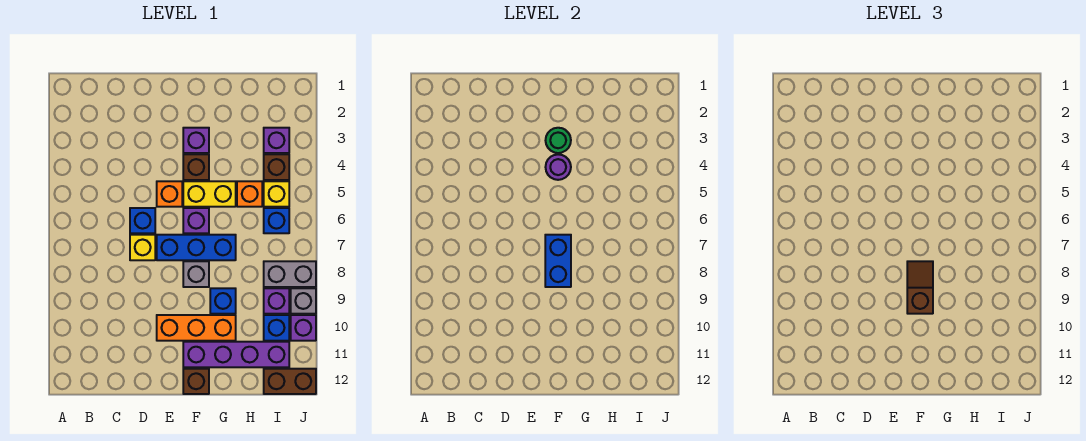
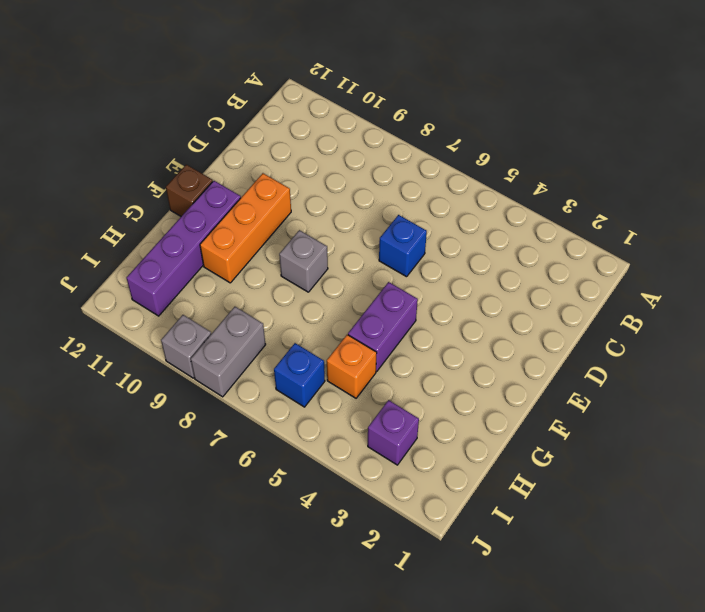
purple 1x2 brick [348,282,418,371] -> yellow 1x2 brick [183,181,236,207]
none -> yellow 1x1 brick [130,235,155,260]
none -> orange 1x1 brick [157,181,182,207]
none -> blue 1x3 brick [157,235,236,260]

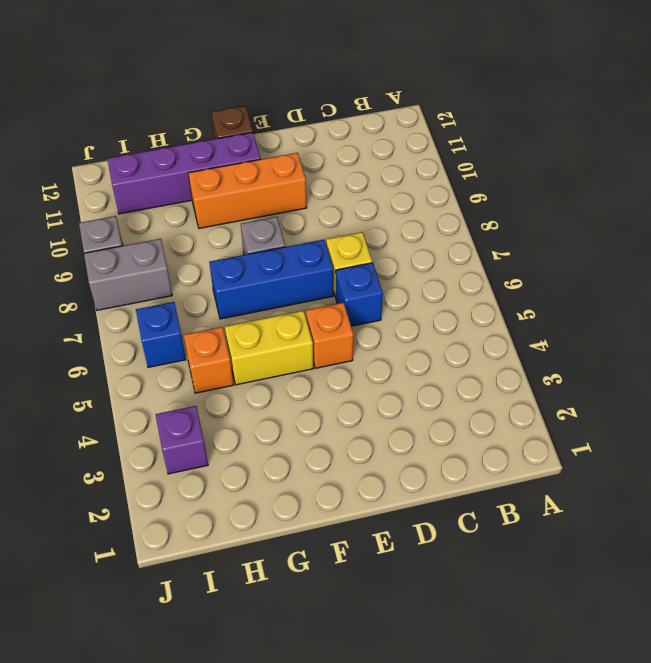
none -> purple 1x1 brick [183,128,209,153]
none -> brown 1x1 brick [183,154,209,180]
none -> purple 1x1 brick [183,208,209,233]

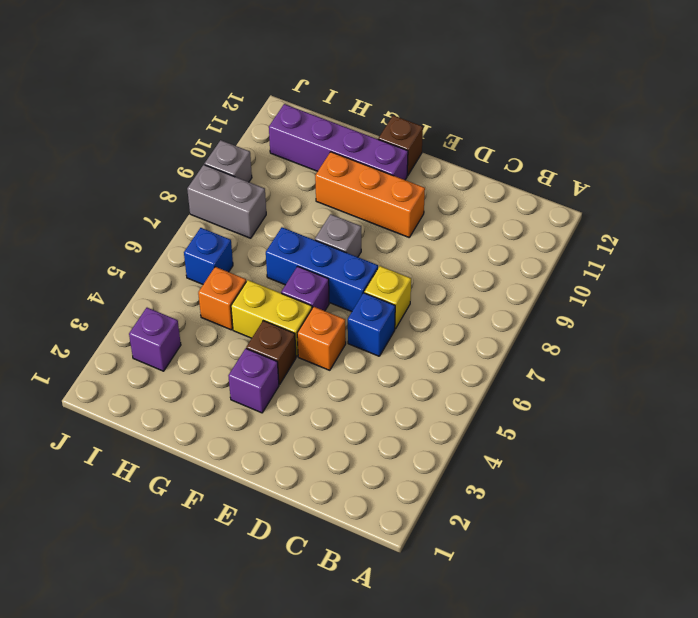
none -> blue 1x1 brick [210,288,236,314]
none -> brown 1x1 brick [264,154,289,180]
none -> yellow 1x1 brick [264,181,289,207]

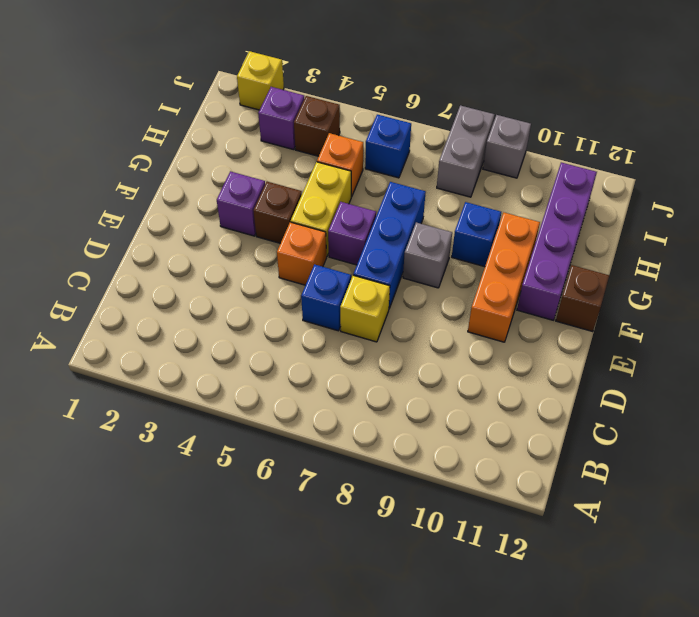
yellow 1x1 brick [237,51,284,110] -> yellow 1x1 brick moved to [264,181,289,207]
none -> purple 1x1 brick [264,288,289,314]
none -> blue 1x1 brick [264,315,289,341]
none -> brown 1x2 brick [264,369,316,394]

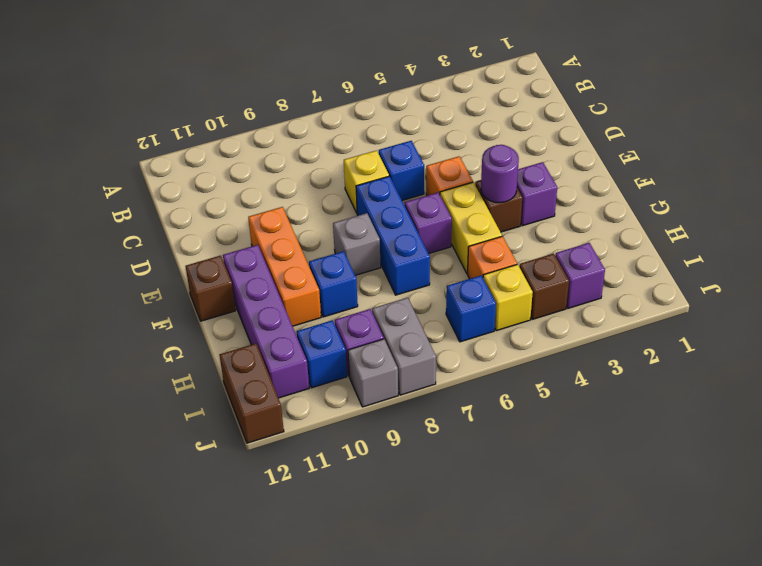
none -> purple 1x1 brick [291,315,316,341]
none -> green 1x1 round brick [546,128,571,153]
none -> blue 1x2 brick [545,235,571,287]

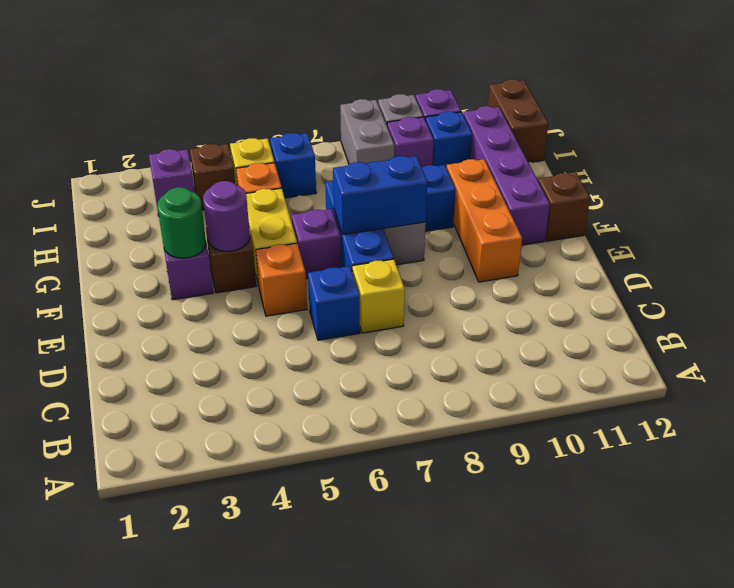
none -> brown 1x2 slope [907,261,933,314]

